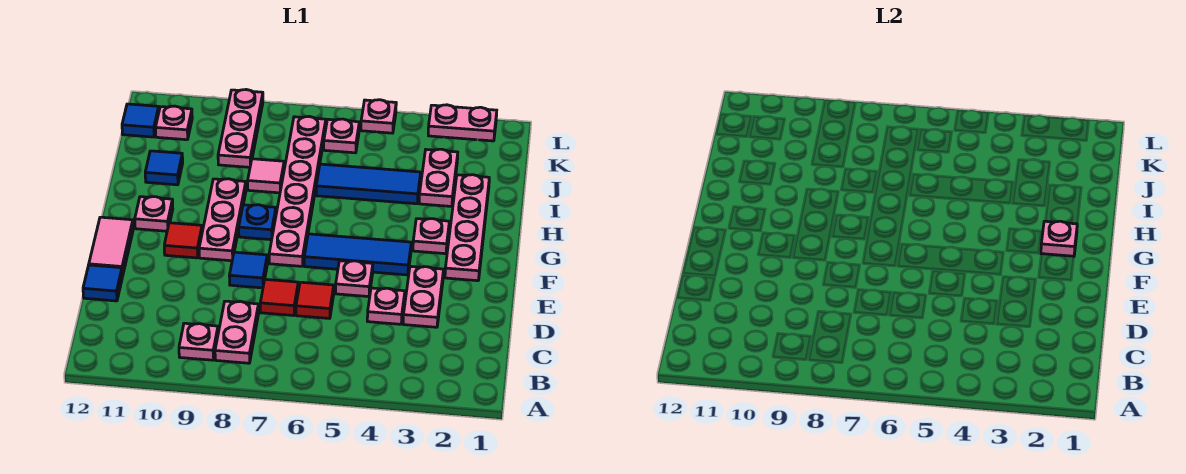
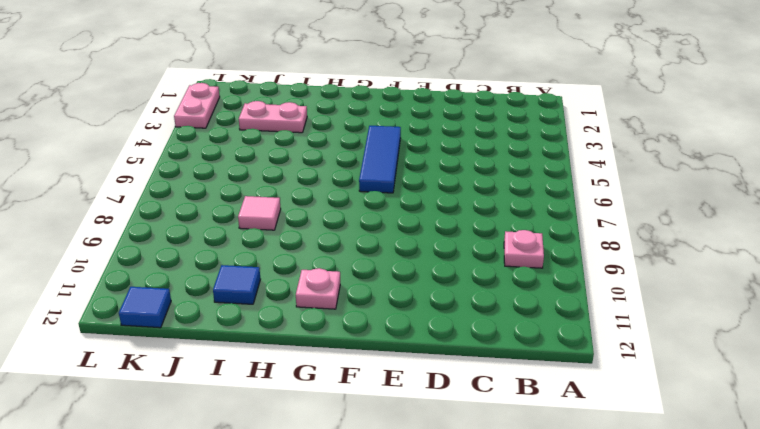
none -> pink 1x2 plate [215,301,259,363]
none -> pink 1x2 plate [403,266,444,327]
none -> pink 1x1 plate [367,288,405,324]

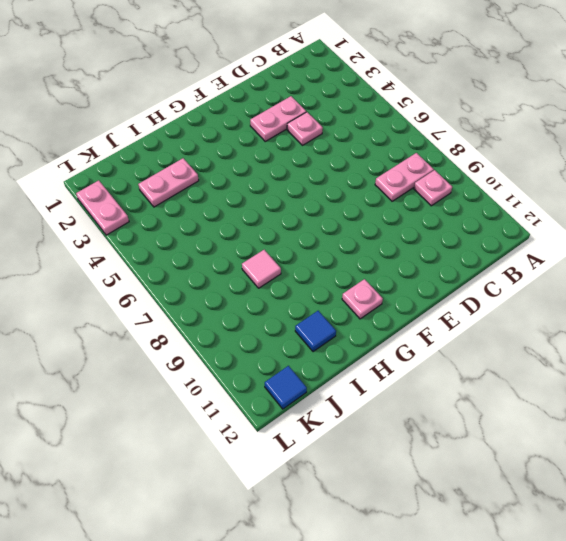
none -> red 1x1 tile [296,282,334,319]
none -> red 1x1 tile [260,279,298,316]
none -> blue 1x1 tile [83,265,122,301]

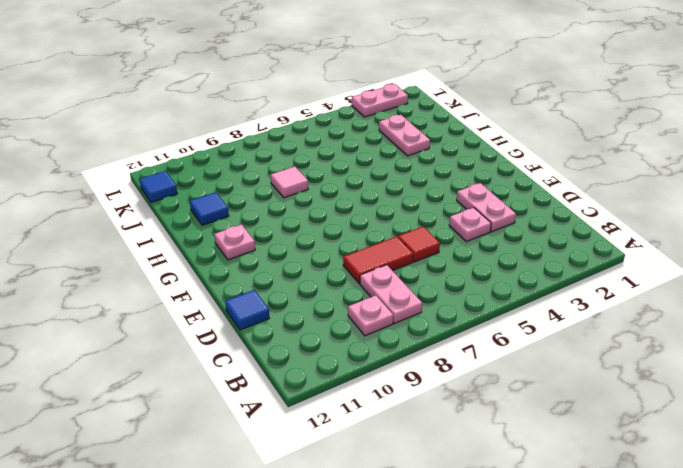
red 1x2 tile [343,236,413,283] -> red 1x1 tile [260,279,298,316]
none -> pink 1x1 plate [336,261,373,297]
none -> blue 1x1 tile [229,252,267,288]
none -> pink 1x2 tile [89,217,133,276]

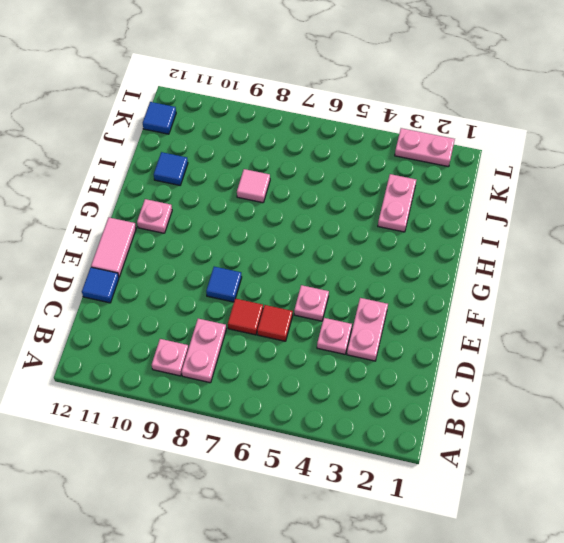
none -> pink 1x4 plate [445,175,489,281]
none -> blue 1x3 tile [304,234,411,275]
none -> pink 1x6 plate [269,117,326,266]

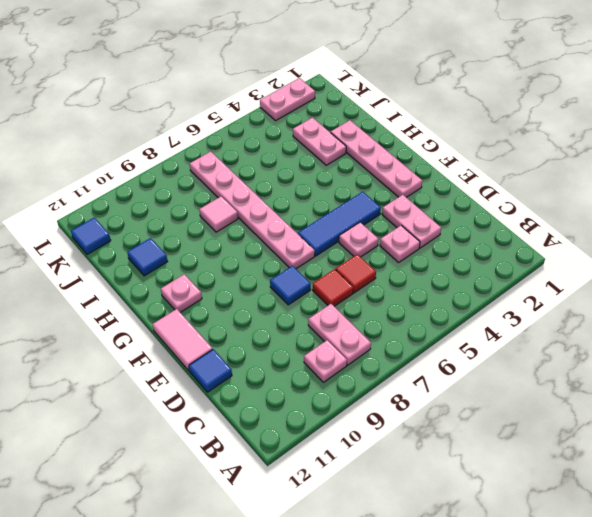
none -> pink 1x3 plate [199,179,246,261]
none -> red 1x1 tile [164,223,202,258]
none -> pink 1x1 plate [413,219,449,254]

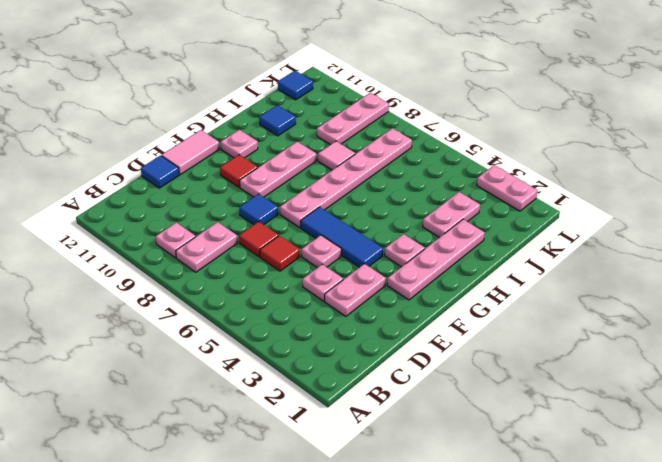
none -> blue 1x1 plate [239,205,276,240]
none -> blue 1x3 tile [316,164,421,204]
none -> pink 1x1 plate [324,119,359,153]

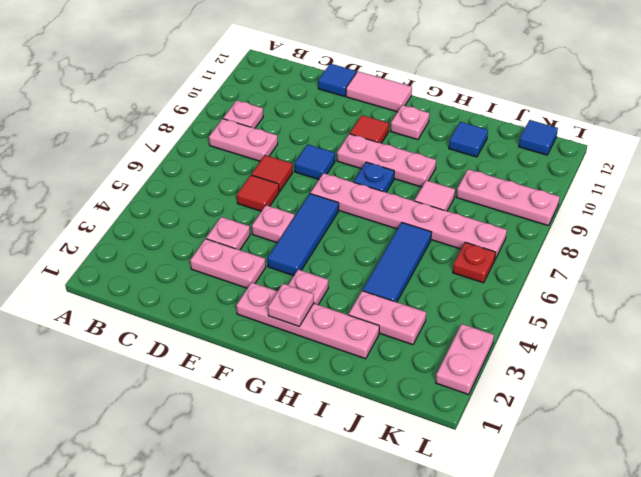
red 1x1 plate [453,242,496,283] -> pink 1x1 plate [324,119,359,153]
none -> pink 1x1 plate [155,106,192,140]
none -> pink 1x1 plate [361,100,396,133]

